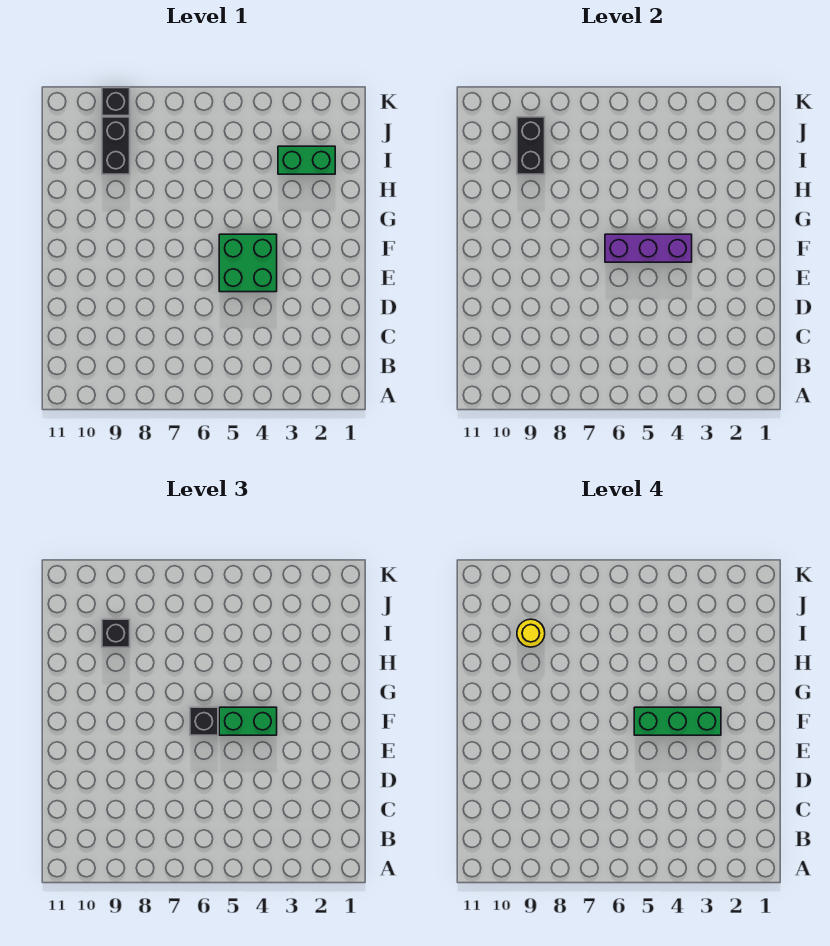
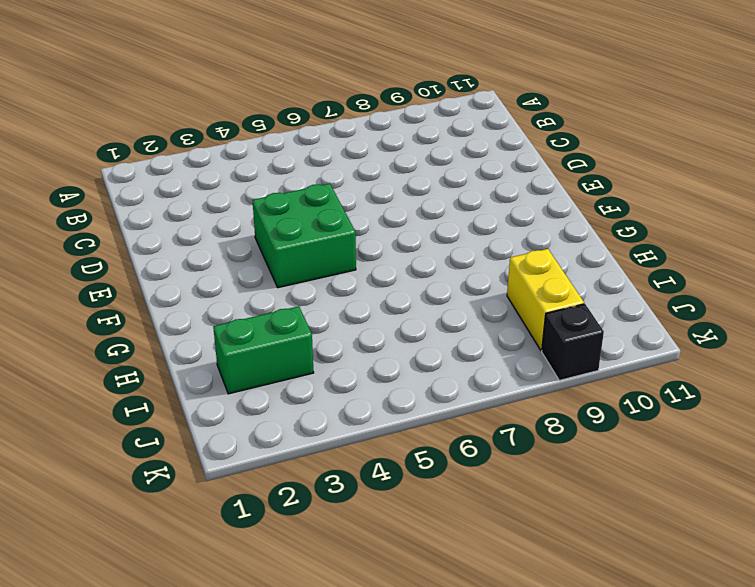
yellow 1x2 brick [507,249,584,351] -> black 1x2 brick [102,117,130,174]
none -> purple 1x3 brick [605,234,692,262]
none -> black 1x2 brick [517,117,545,174]

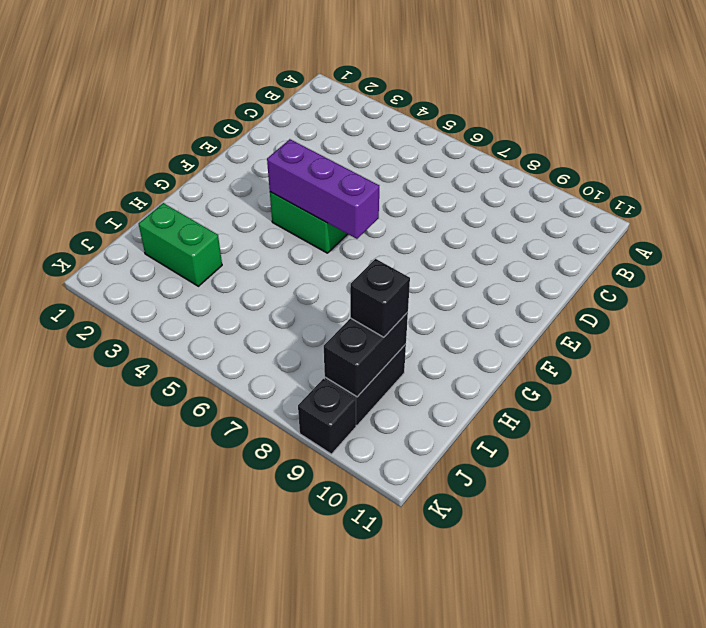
none -> green 1x2 brick [219,707,277,735]
none -> black 1x1 brick [190,707,218,735]

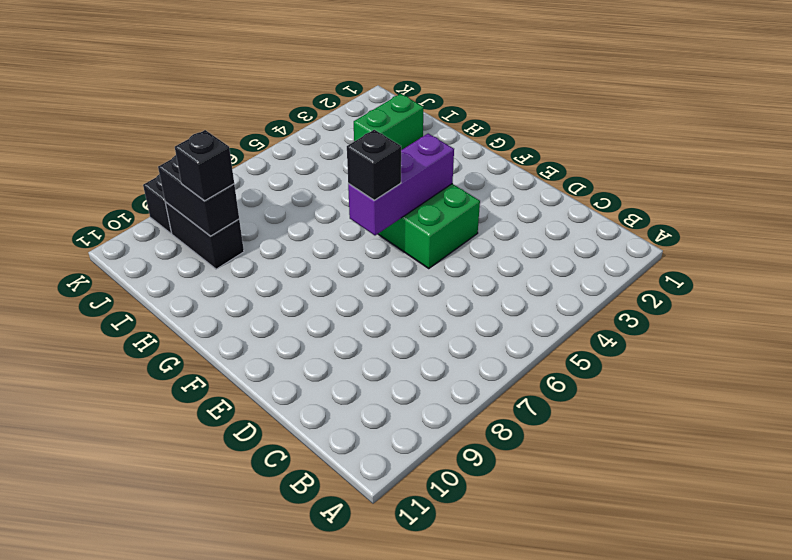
none -> green 1x2 brick [219,707,277,735]
none -> green 1x3 brick [634,707,721,735]

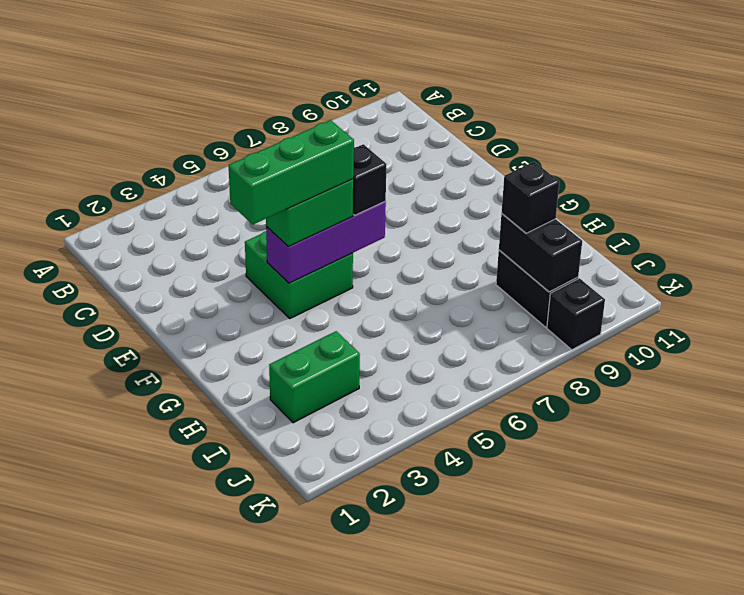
none -> yellow 1x1 round brick [517,619,545,647]

